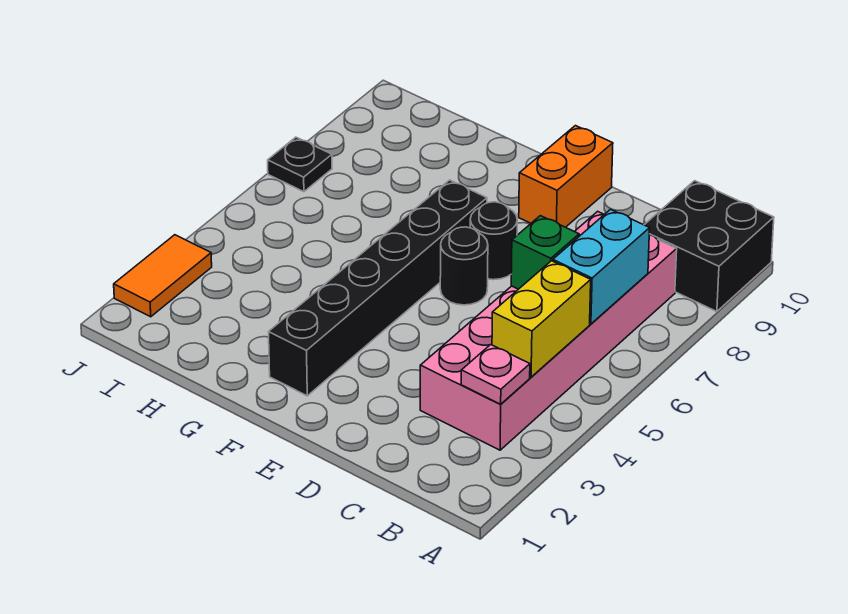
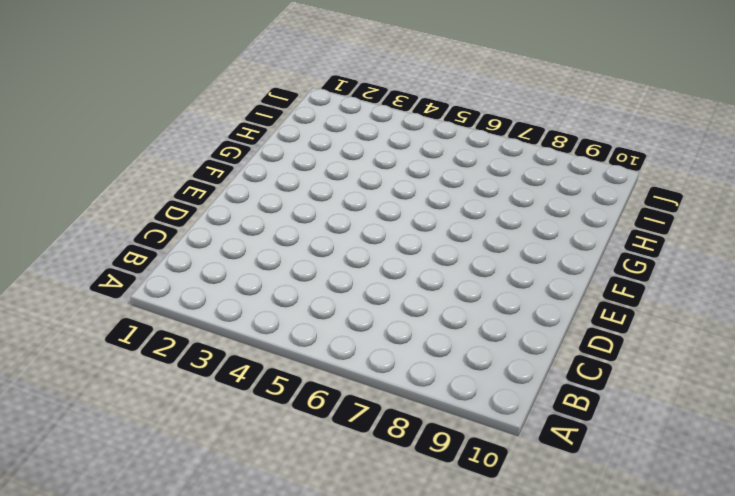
none -> black 2x2 brick [645,181,774,312]
none -> pink 2x6 brick [420,211,677,450]
none -> black 1x1 round brick [440,227,488,305]

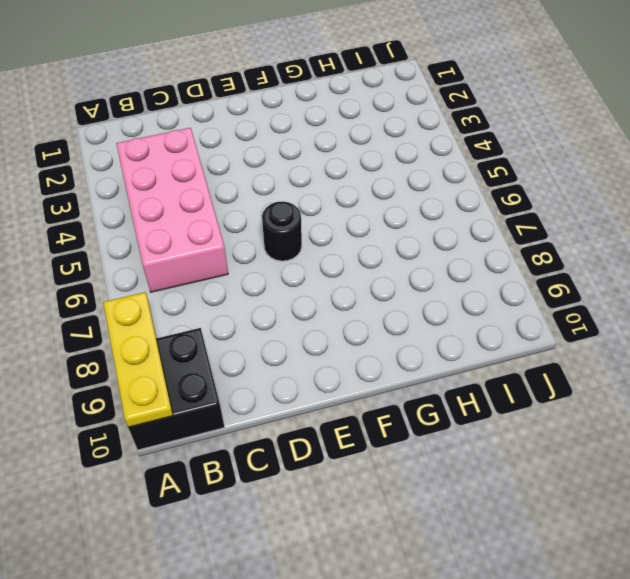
yellow 1x3 plate [103,292,173,427] -> none
pink 2x4 brick [116,128,228,292] -> pink 2x6 brick [420,211,677,450]
none -> black 1x1 round brick [470,202,517,280]
none -> orange 1x2 brick [519,126,613,227]
none -> black 1x6 brick [269,180,487,396]

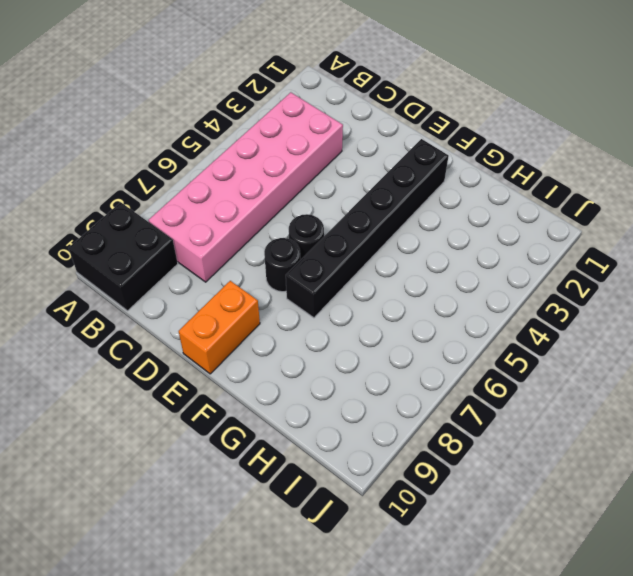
none -> orange 1x2 tile [114,235,212,317]
none -> black 1x1 plate [268,137,332,192]
none -> pink 1x1 plate [461,345,530,404]

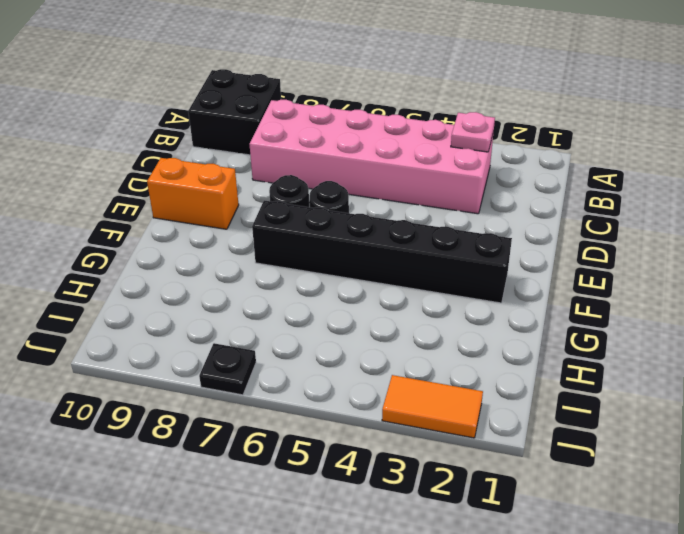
none -> yellow 1x2 brick [492,261,591,377]
none -> cyan 1x2 brick [553,209,650,324]
none -> green 1x1 brick [511,216,579,289]

